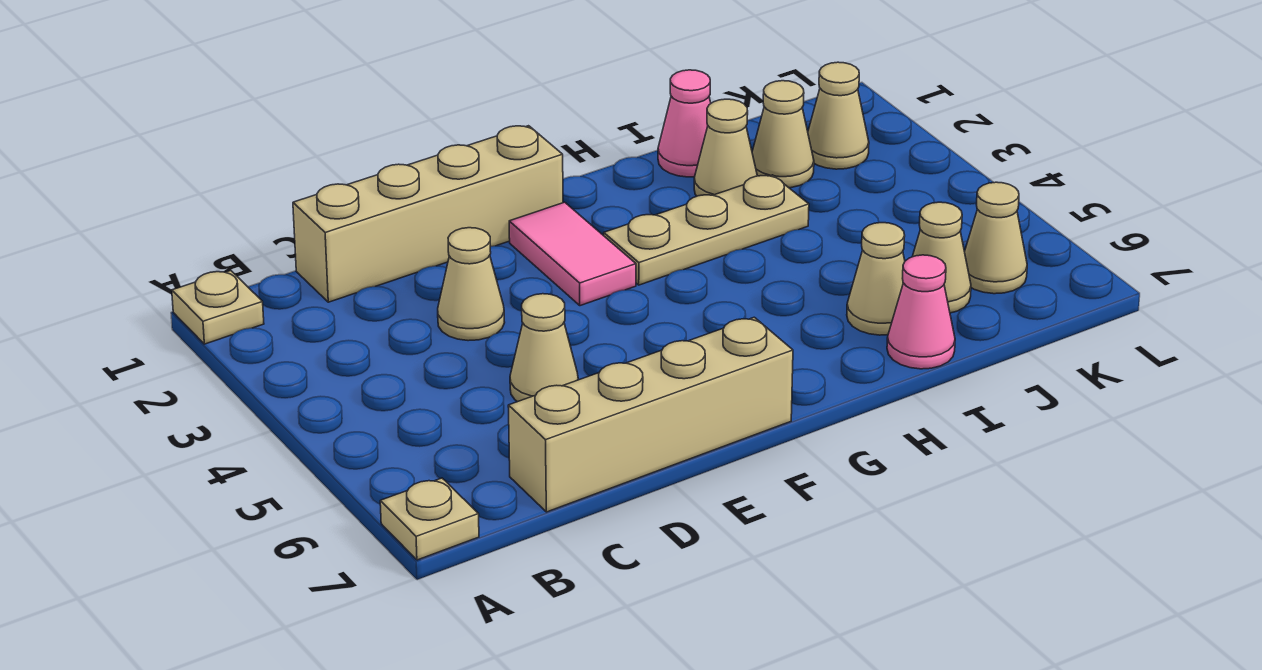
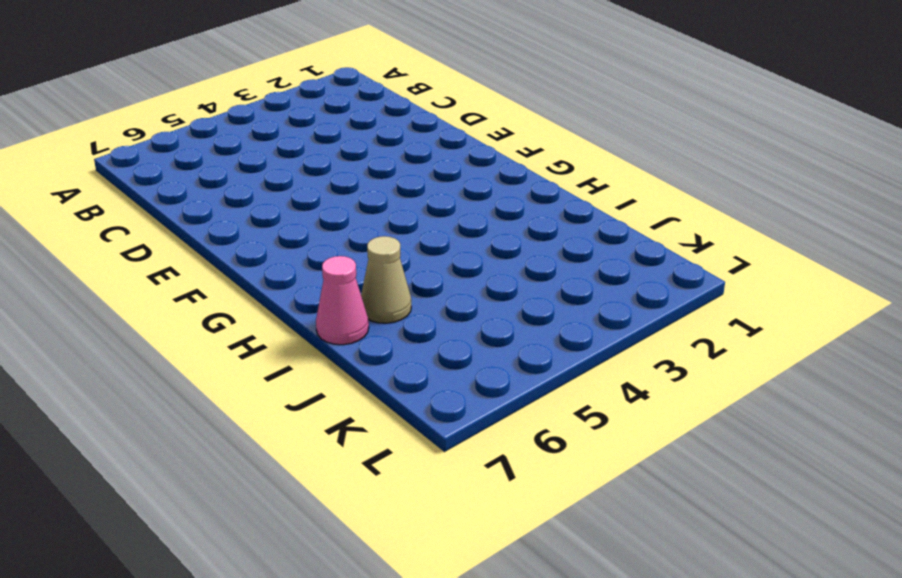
none -> tan 1x1 plate [172,271,264,344]
none -> tan 1x1 plate [380,478,479,560]
none -> tan 1x4 brick [293,126,563,302]

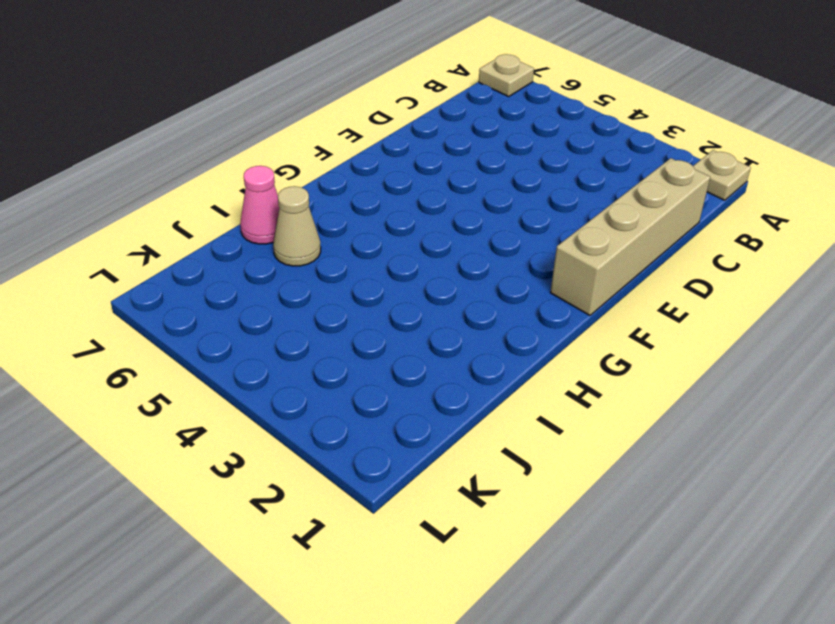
none -> tan 1x4 brick [508,317,793,512]
none -> tan 1x1 cone [438,228,505,341]
none -> tan 1x1 cone [510,294,578,402]

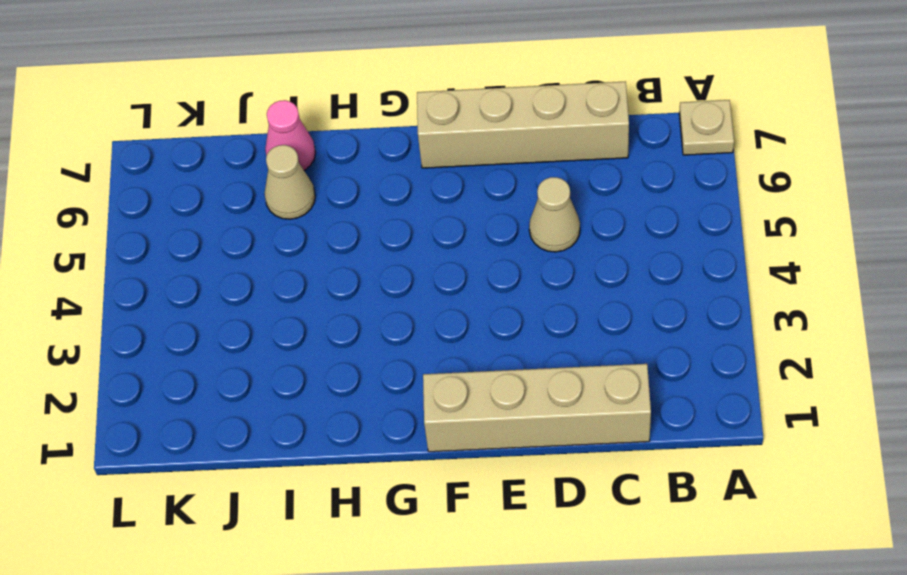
none -> tan 1x1 plate [172,271,264,344]
none -> tan 1x1 cone [438,228,505,341]
none -> pink 1x2 tile [509,202,636,306]

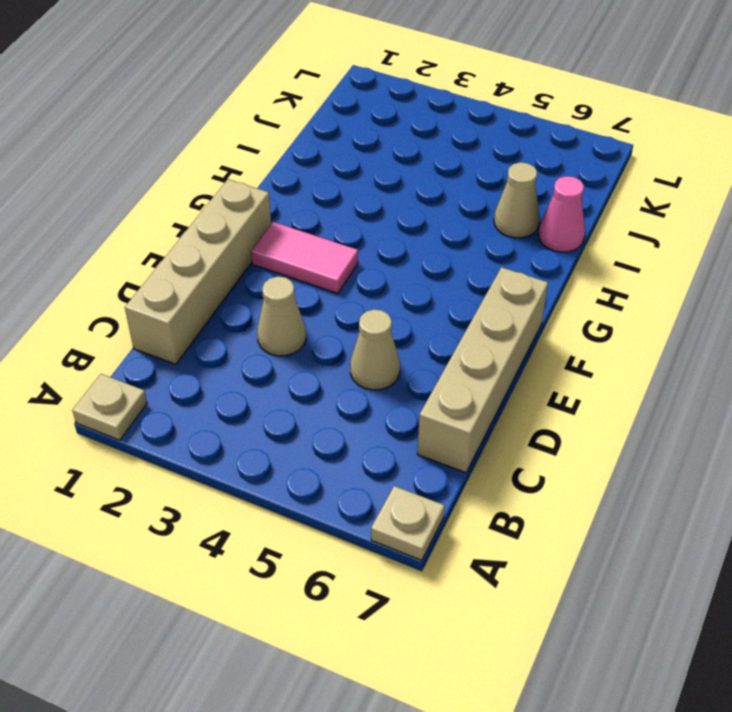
none -> tan 1x3 plate [604,175,809,285]
none -> pink 1x1 cone [658,70,711,177]
none -> tan 1x1 cone [694,99,757,196]

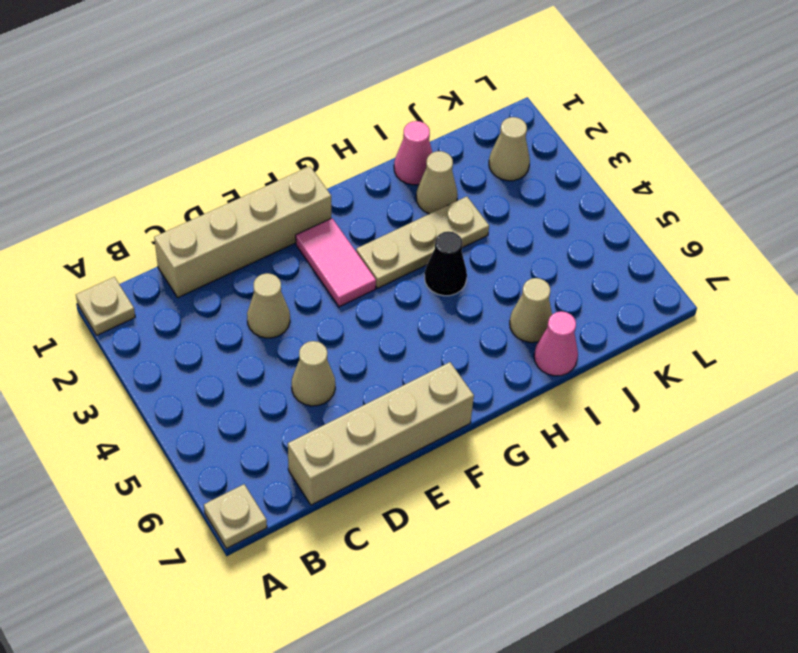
black 1x1 cone [425,231,467,296] -> none
none -> tan 1x1 cone [752,81,814,188]
none -> tan 1x1 cone [912,202,971,313]
none -> tan 1x1 cone [965,182,1027,294]

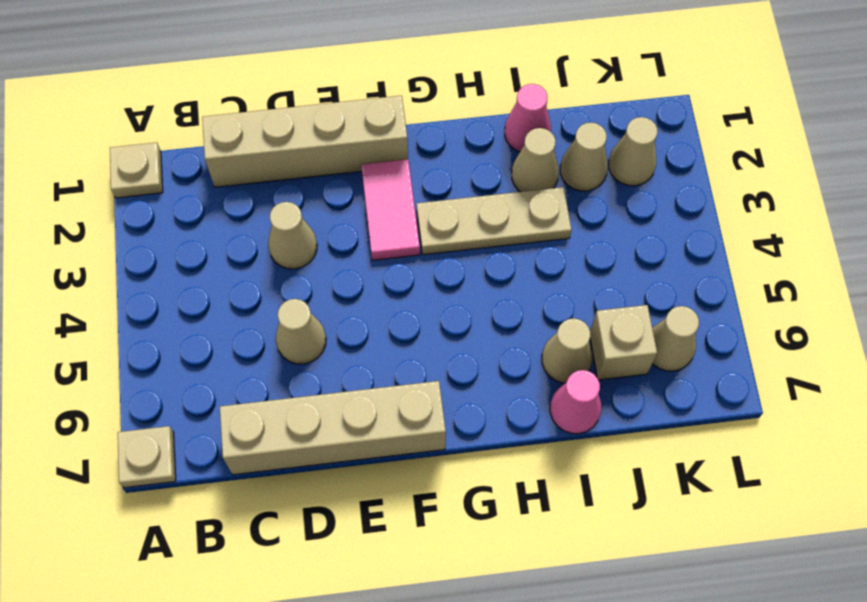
tan 1x1 brick [590,305,657,380] -> tan 1x1 cone [912,202,971,313]

